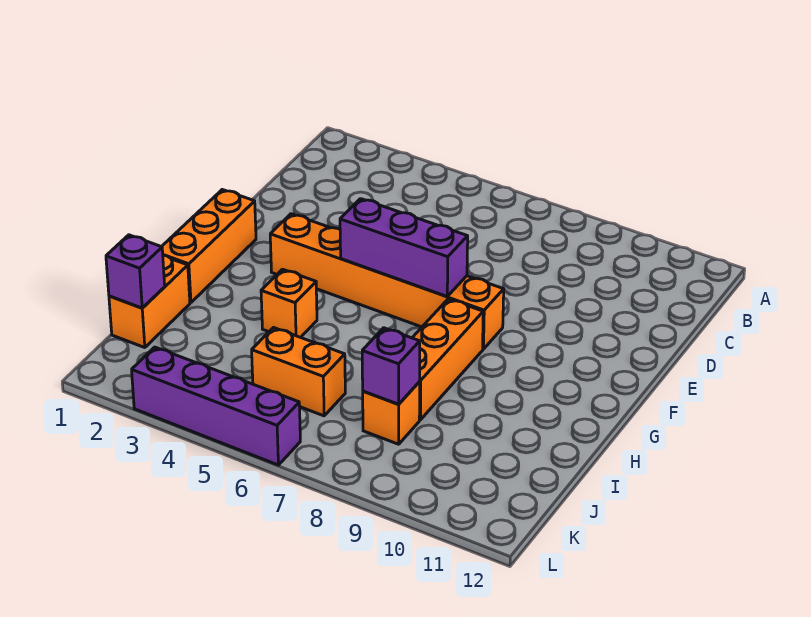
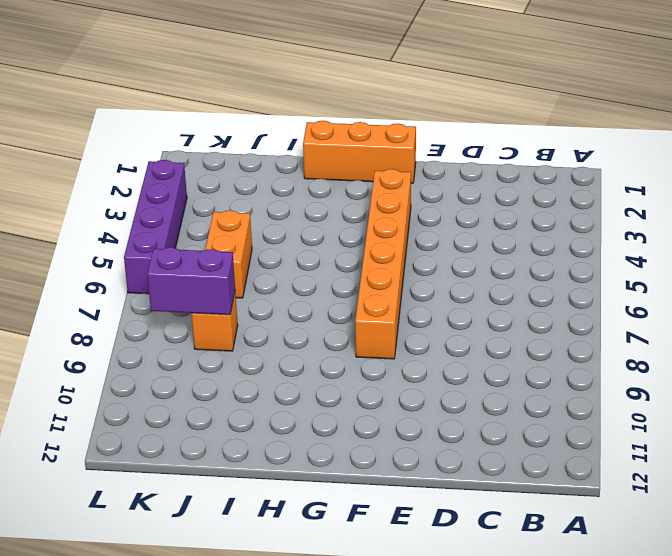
purple 1x2 brick [147,247,235,315] -> purple 1x1 brick [362,328,420,404]
none -> orange 1x3 brick [412,299,483,420]
none -> orange 1x1 brick [261,269,317,338]

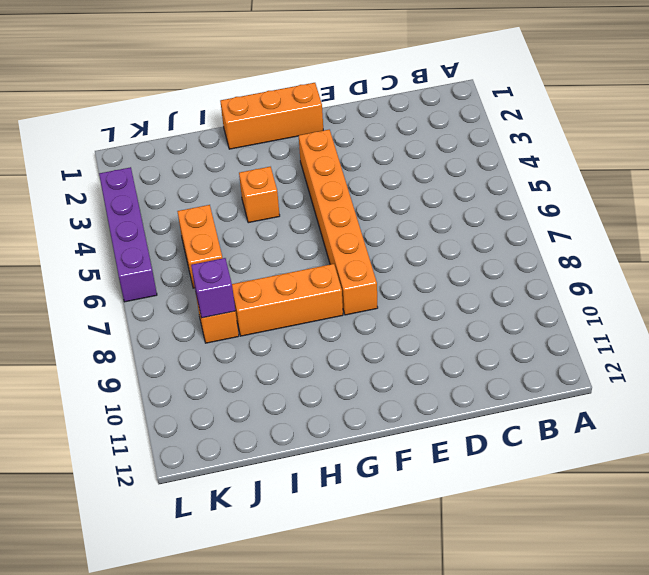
none -> orange 1x2 brick [109,255,190,348]
none -> purple 1x3 brick [340,199,468,296]

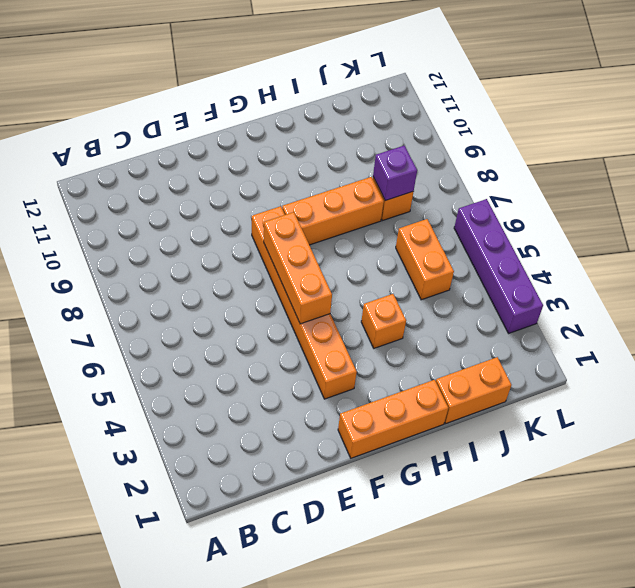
orange 1x3 brick [264,212,332,324] -> purple 1x3 brick [340,199,468,296]
none -> purple 1x1 brick [106,235,165,308]

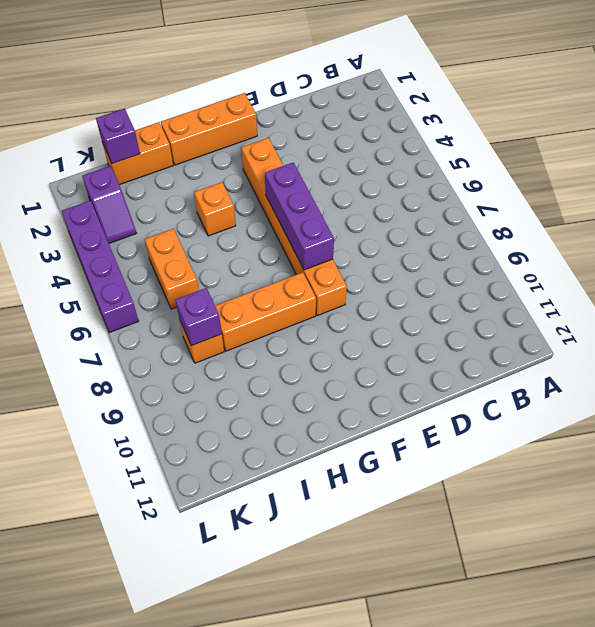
purple 1x2 slope [82,166,136,243] -> none

